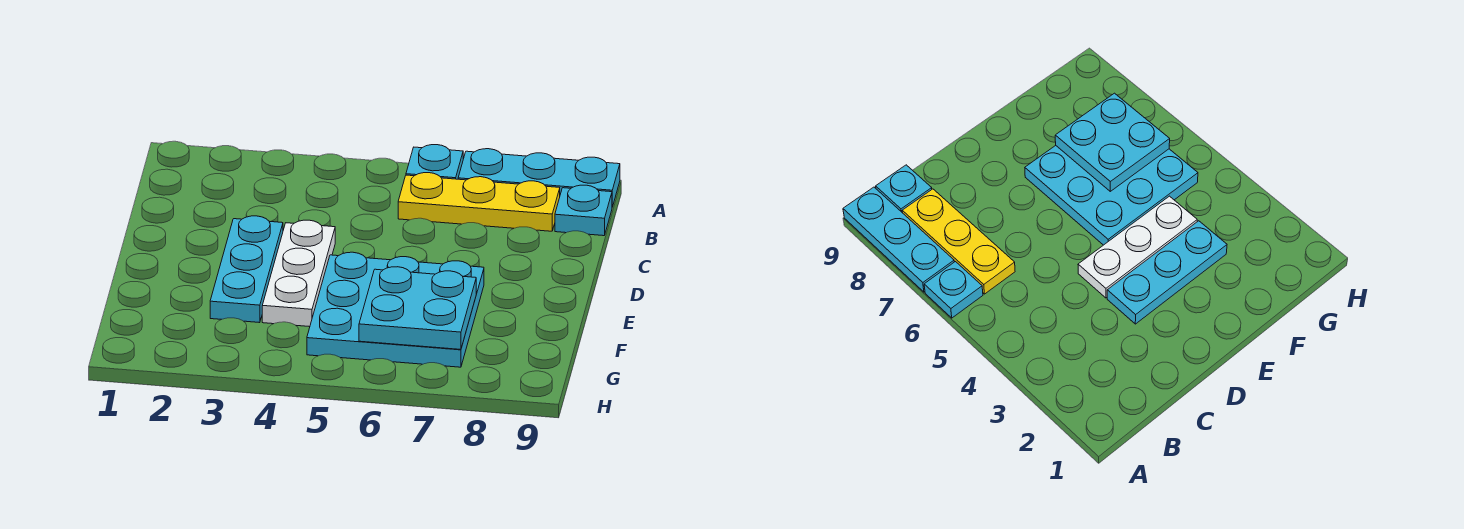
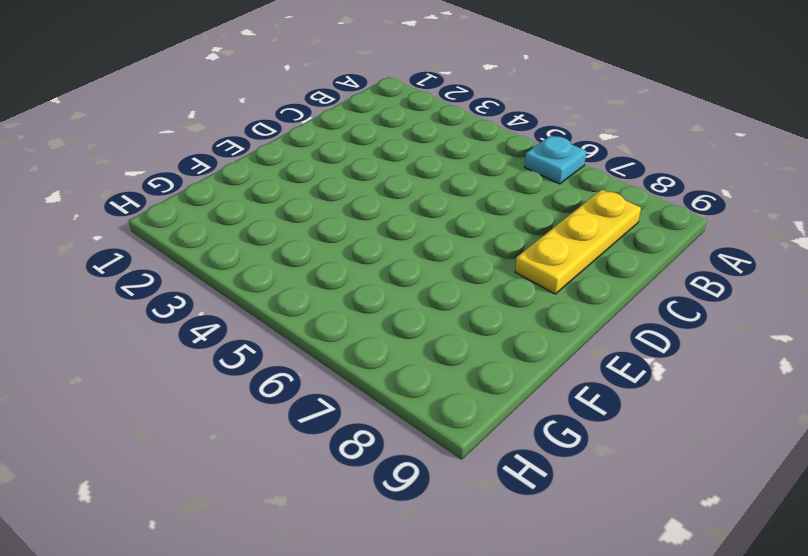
yellow 1x3 plate [515,190,641,294] -> yellow 1x3 plate turned to [398,173,560,231]
none -> cyan 1x3 plate [458,149,620,207]
none -> cyan 1x1 plate [555,185,612,236]

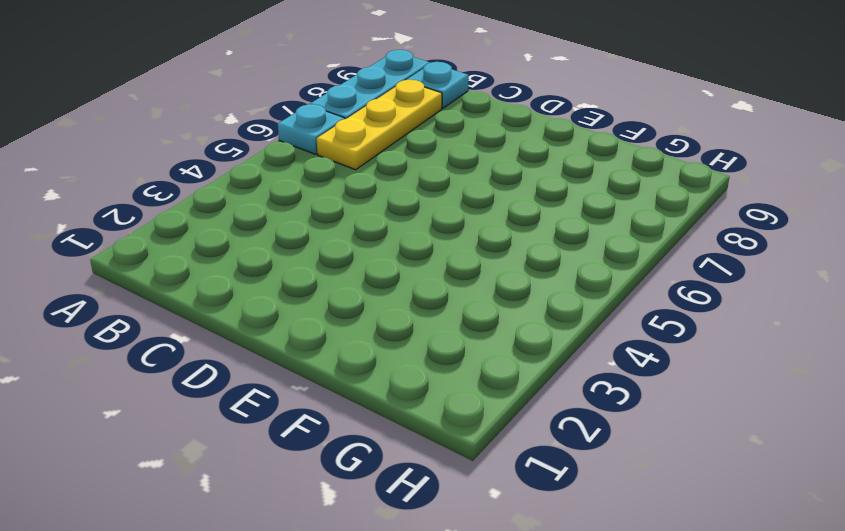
none -> cyan 1x3 plate [210,216,283,323]
none -> white 1x3 plate [262,220,335,327]

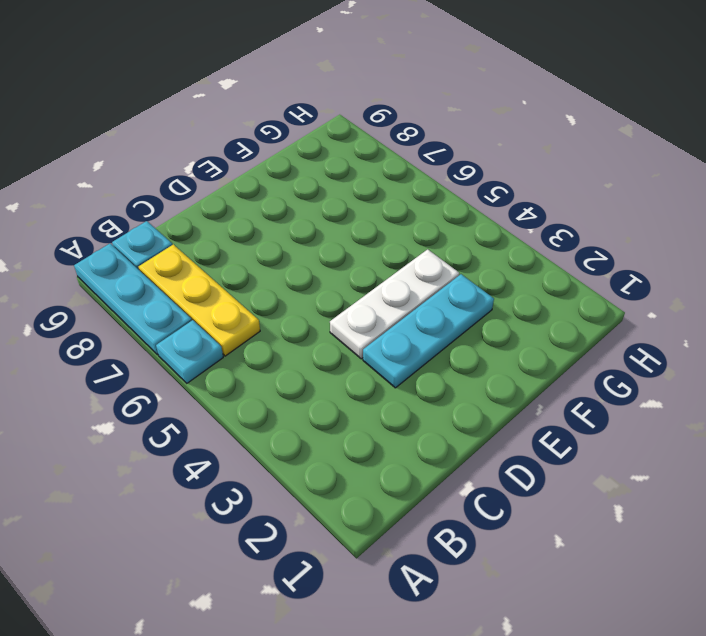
none -> cyan 3x3 plate [307,252,484,367]
none -> cyan 2x2 plate [359,267,476,349]

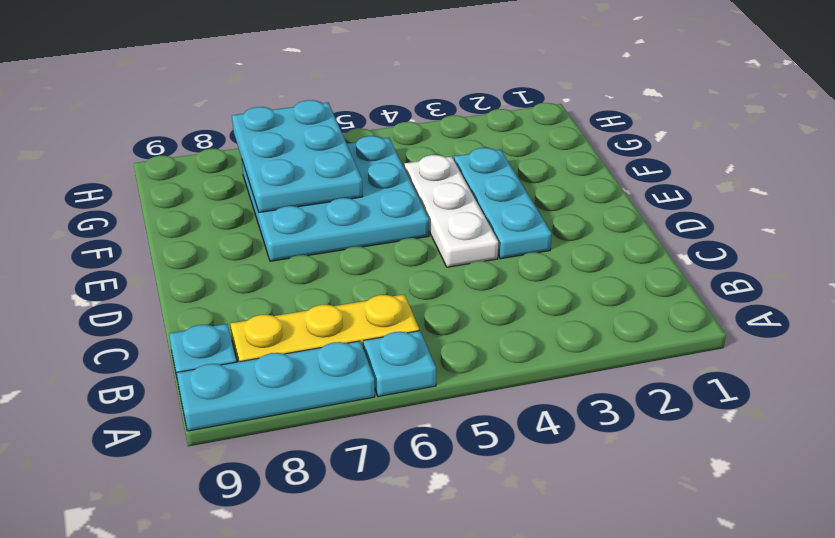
cyan 2x3 plate [232,100,363,212] -> cyan 2x2 plate [359,267,476,349]

